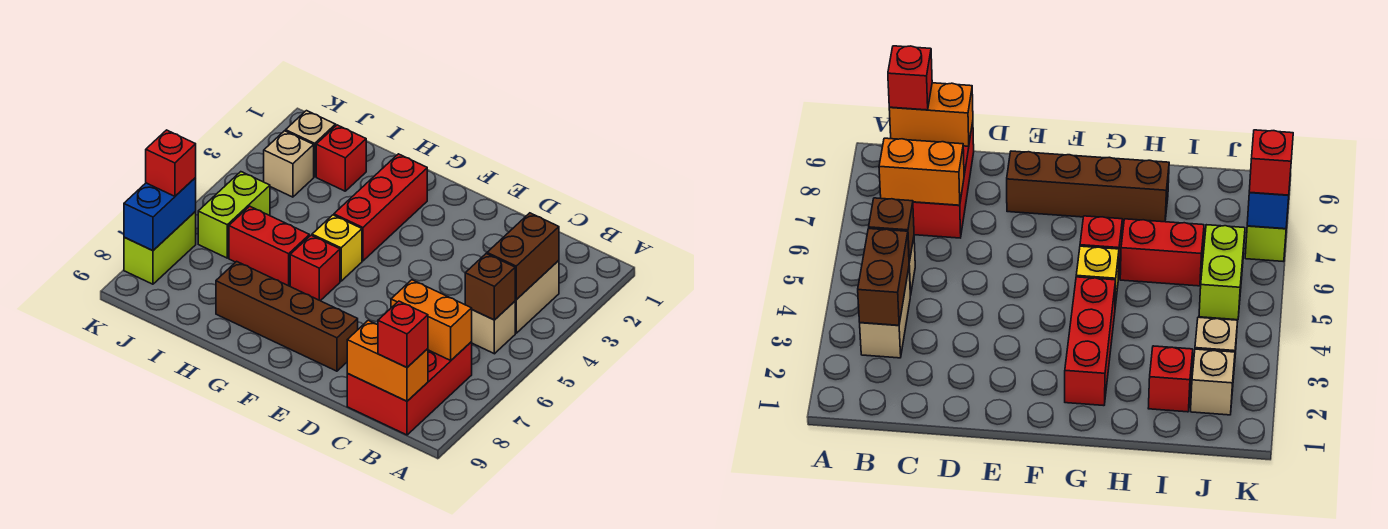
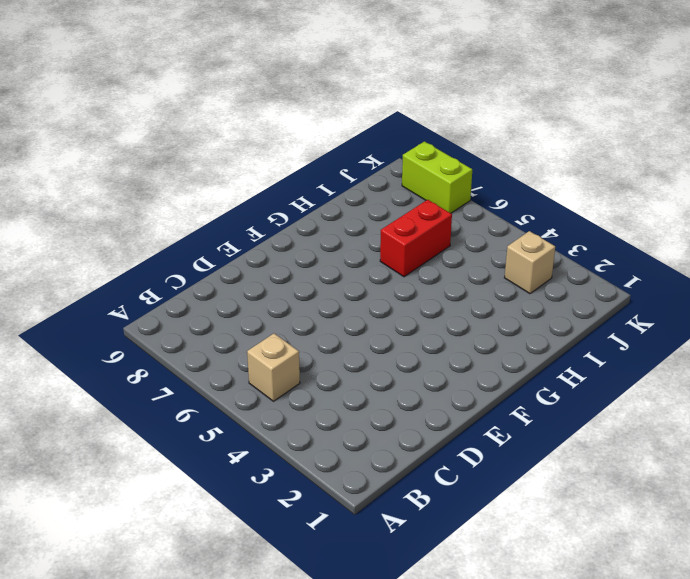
none -> tan 1x2 brick [515,260,559,333]
none -> red 2x3 brick [347,342,472,435]
none -> brown 1x4 brick [216,261,358,371]

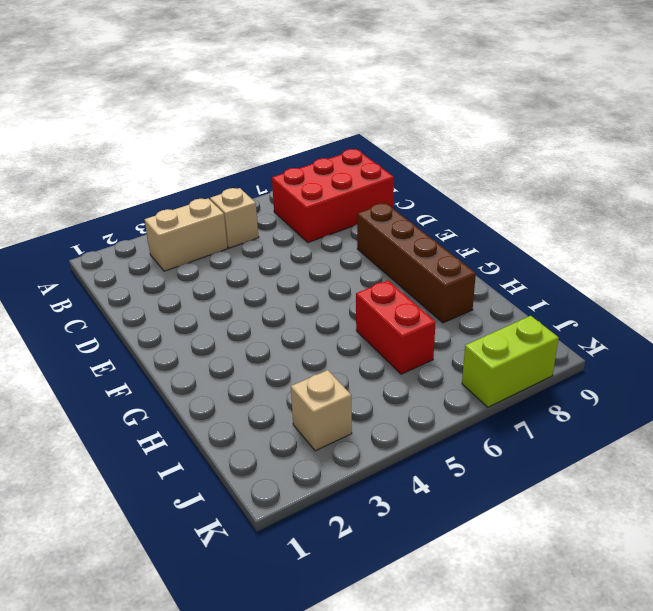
none -> red 1x3 brick [334,154,427,261]
none -> yellow 1x1 brick [312,215,362,281]
none -> red 1x1 brick [290,235,340,301]

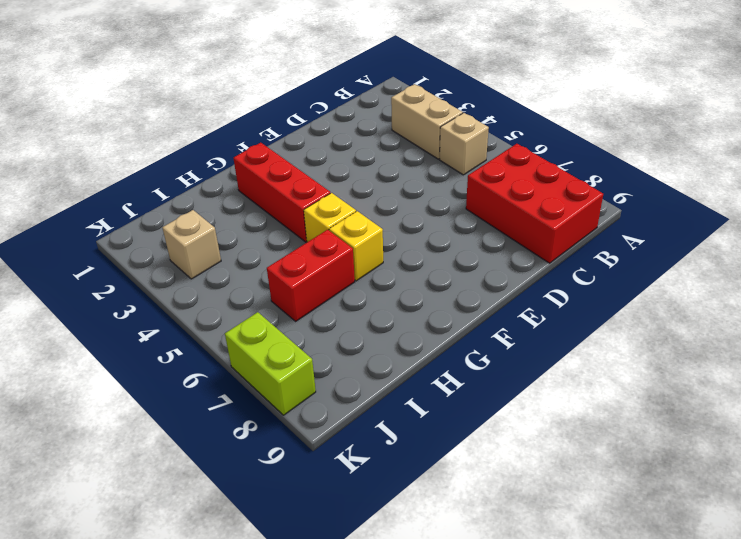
yellow 1x1 brick [329,211,383,281] -> red 1x1 brick [290,235,340,301]
none -> brown 1x4 brick [216,261,358,371]
none -> red 1x1 brick [316,125,366,191]
none -> tan 1x1 brick [286,111,336,177]

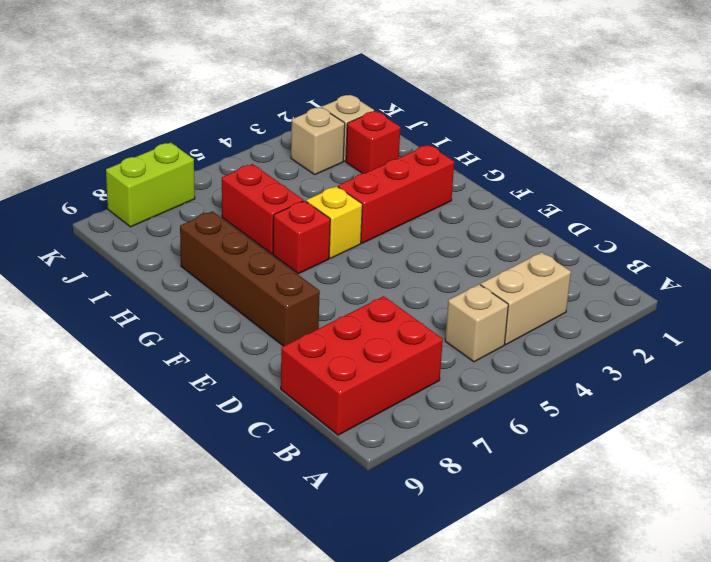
none -> lime 1x2 brick [198,172,270,258]
none -> brown 1x2 brick [487,213,559,300]
none -> brown 1x1 brick [465,254,516,320]

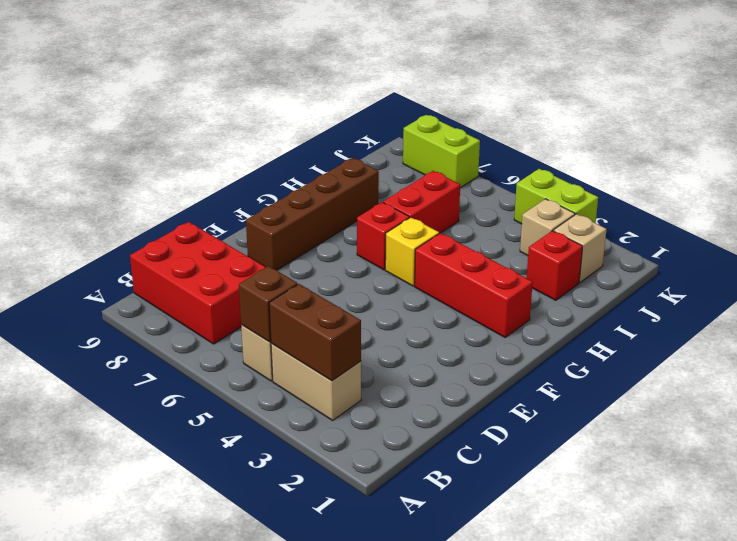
lime 1x2 brick [514,169,598,224] -> lime 1x2 brick moved to [198,172,270,258]
none -> orange 1x2 brick [391,280,472,360]
none -> orange 1x2 brick [347,320,428,401]
none -> blue 1x2 brick [124,178,196,251]

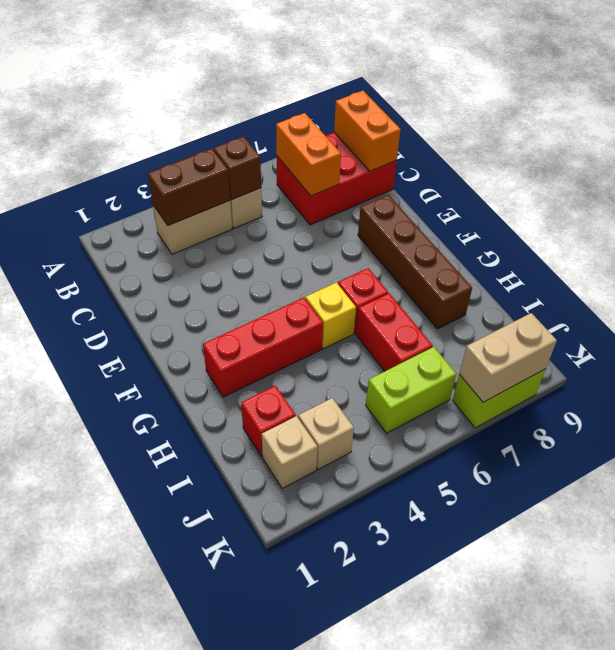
tan 1x2 brick [459,313,557,402] -> blue 1x2 brick [124,178,196,251]
none -> red 1x1 brick [378,301,428,367]
none -> red 1x1 brick [146,130,196,196]

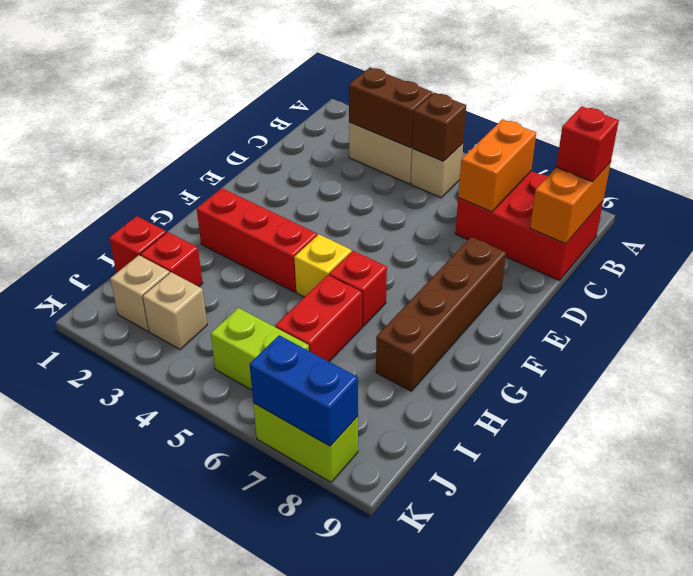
red 1x1 brick [109,216,166,273] -> red 1x1 brick moved to [146,130,196,196]

